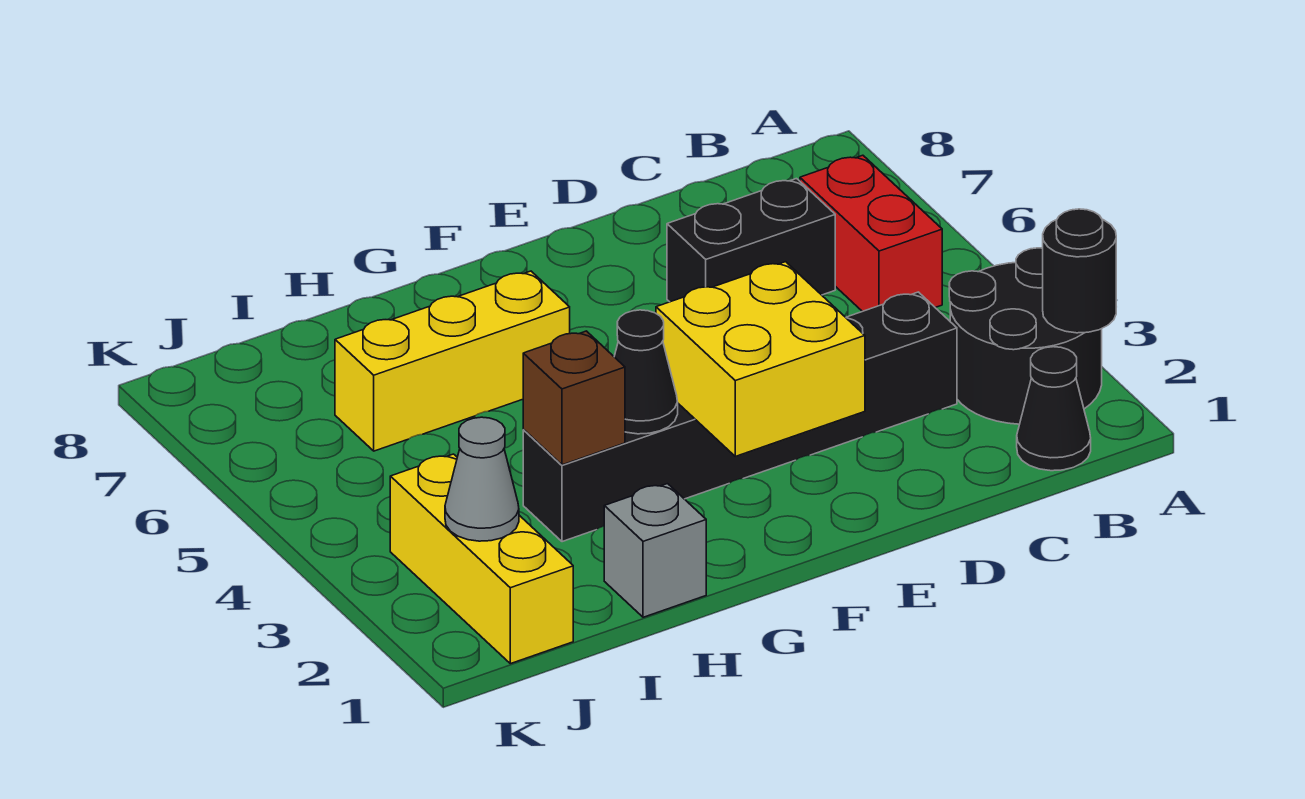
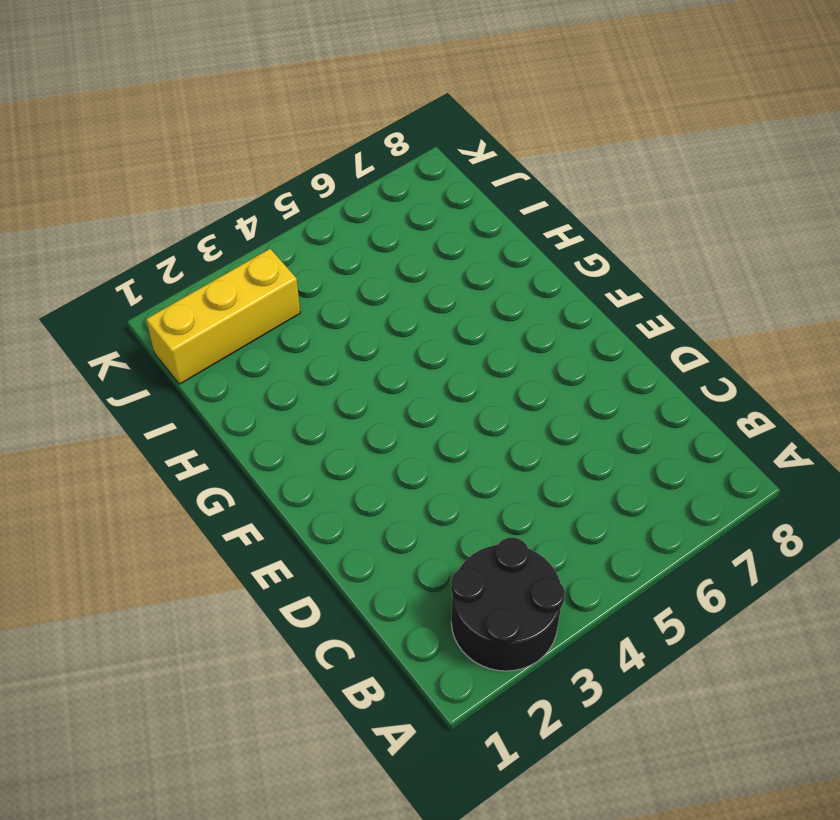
none -> black 1x1 cone [1017,347,1091,471]
none -> red 1x2 brick [800,155,942,312]
none -> black 1x6 brick [523,292,957,542]

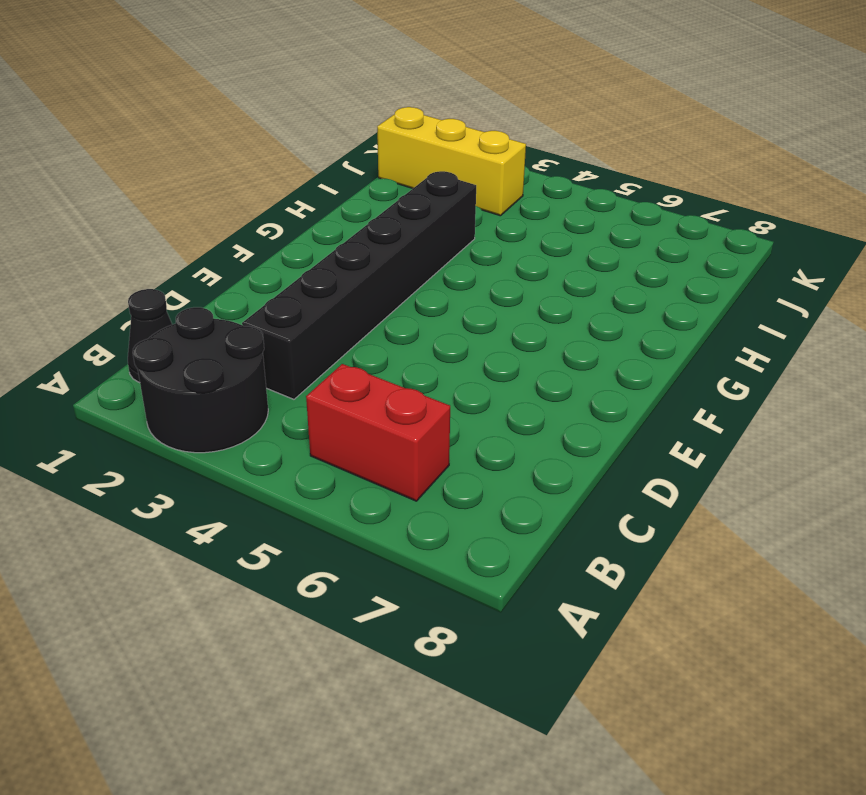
none -> black 1x2 brick [667,179,835,302]
none -> yellow 1x3 brick [335,271,570,451]
none -> grey 1x1 brick [604,484,706,617]

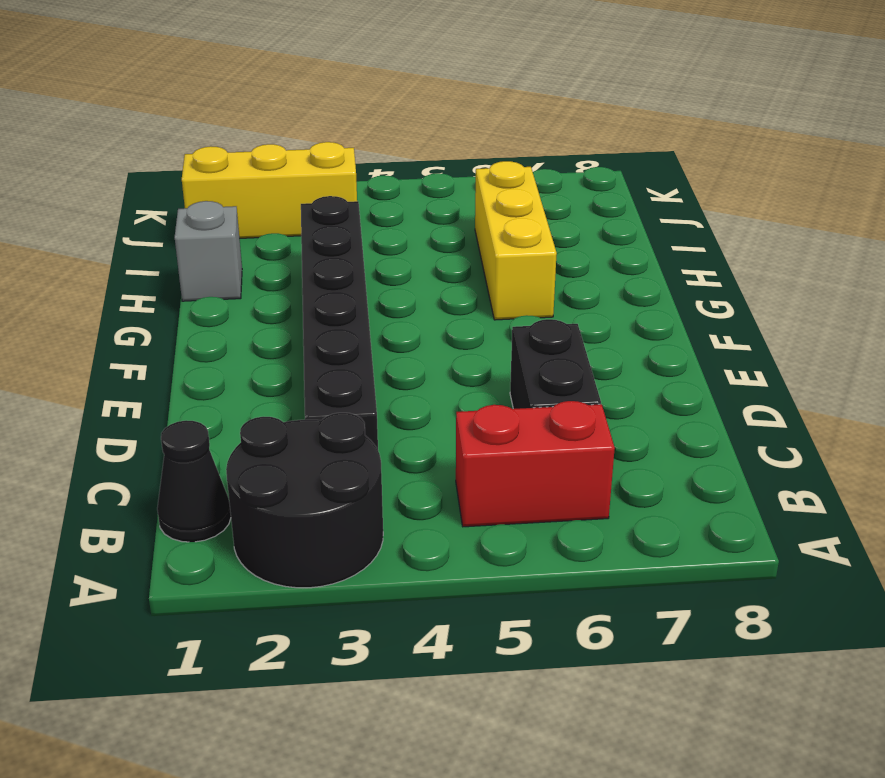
none -> black 1x1 round brick [1043,209,1116,333]
none -> yellow 2x2 brick [656,262,865,456]
none -> black 1x1 cone [614,310,678,434]

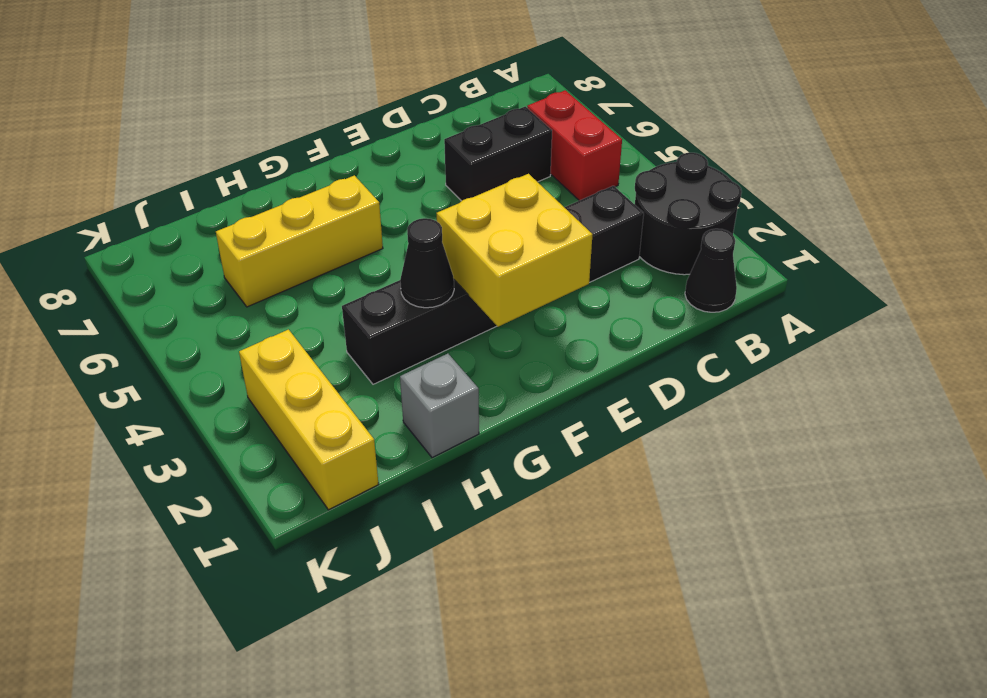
none -> black 1x1 round brick [1043,209,1116,333]
none -> brown 1x1 brick [523,331,625,465]
none -> grey 1x1 cone [445,417,519,541]

